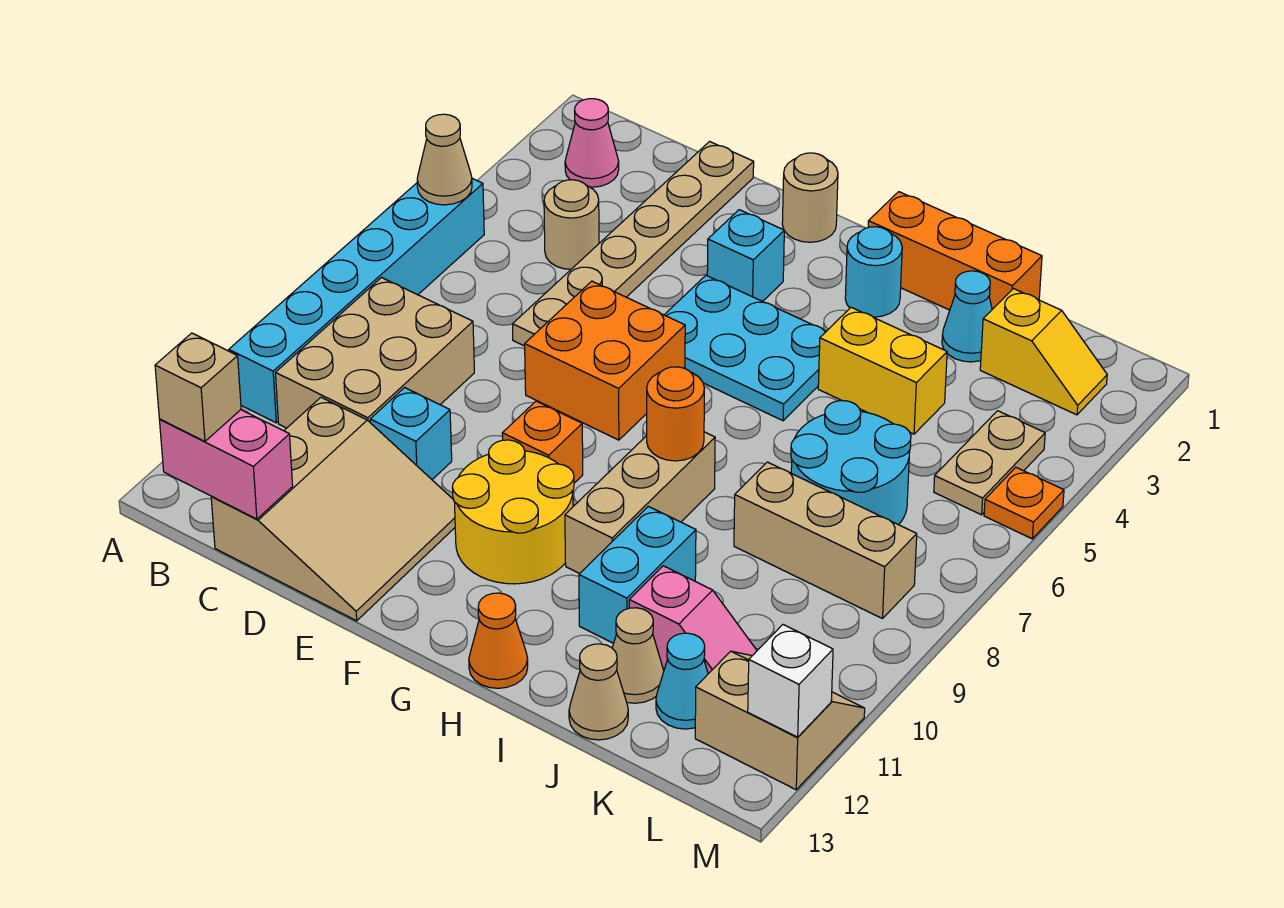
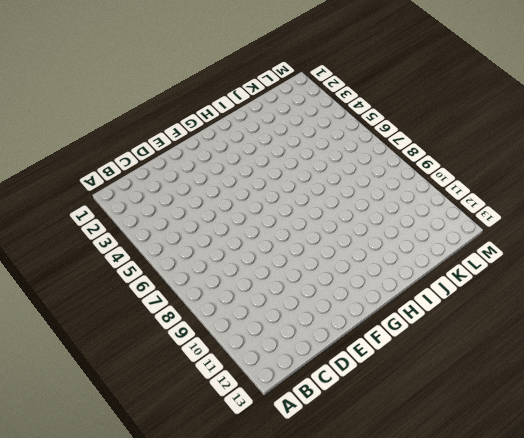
none -> cyan 1x6 brick [229,178,484,423]
none -> pink 1x1 cone [565,99,619,187]
none -> tan 2x3 brick [276,278,474,428]
none -> tan 1x1 round brick [544,180,599,269]

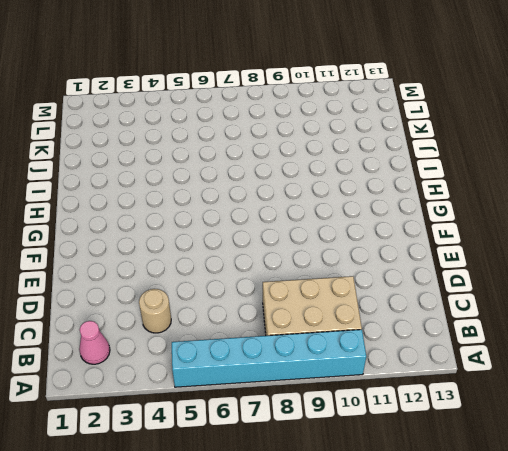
none -> tan 3x3 slope [211,397,455,621]
none -> tan 1x6 plate [513,142,754,346]
none -> cyan 1x1 brick [370,388,452,480]
none -> orange 2x2 brick [525,281,685,440]

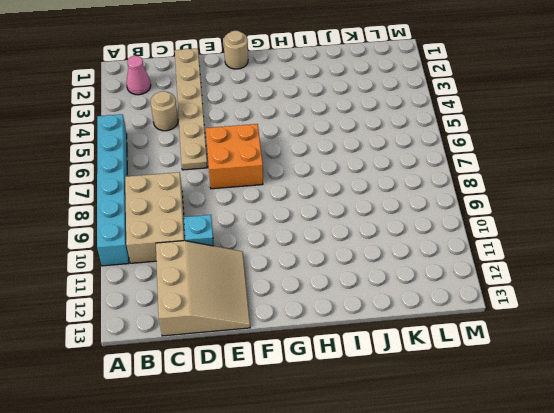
none -> cyan 1x1 brick [707,210,784,302]
none -> cyan 2x3 plate [665,276,826,421]
none -> orange 1x1 brick [502,401,583,483]
none -> yellow 2x2 round brick [452,440,574,584]

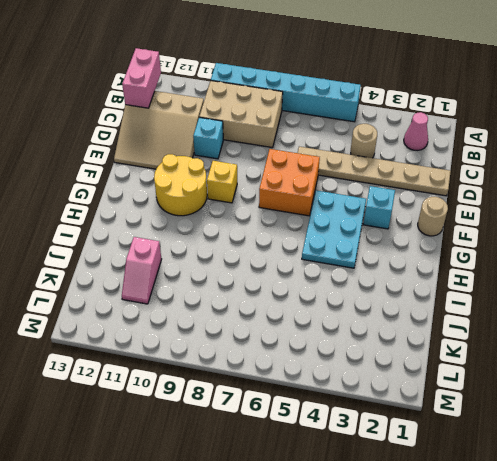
yellow 1x1 brick [207,161,237,203] -> orange 1x1 brick [502,401,583,483]
none -> orange 1x3 brick [868,192,1042,310]
none -> cyan 1x1 round brick [845,227,902,317]
none -> tan 1x3 brick [565,432,715,574]
none -> orange 1x1 cone [469,593,528,688]

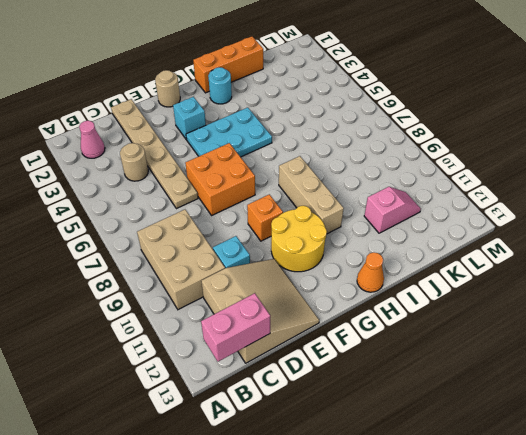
none -> cyan 1x6 brick [229,178,484,423]
none -> yellow 1x2 brick [818,307,947,434]
none -> cyan 1x2 brick [579,506,696,643]
none -> cyan 1x1 cone [942,271,992,362]

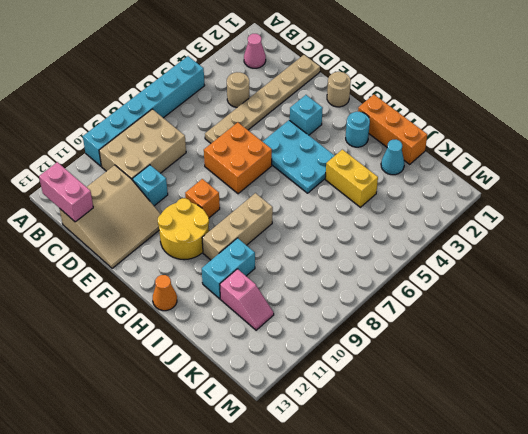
none -> cyan 2x2 round brick [791,401,911,525]
none -> tan 1x3 brick [734,462,917,619]
none -> tan 1x1 cone [612,608,664,703]
none -> tan 1x1 cone [569,644,628,740]

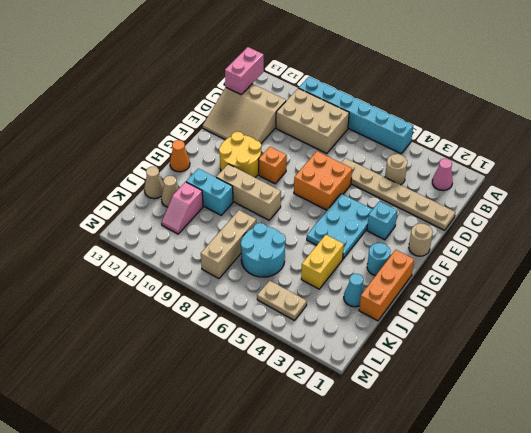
none -> cyan 1x1 brick [370,388,452,480]
none -> yellow 1x2 slope [980,289,1107,415]
none -> cyan 1x1 cone [656,633,708,729]
none -> tan 2x2 slope [695,651,865,790]

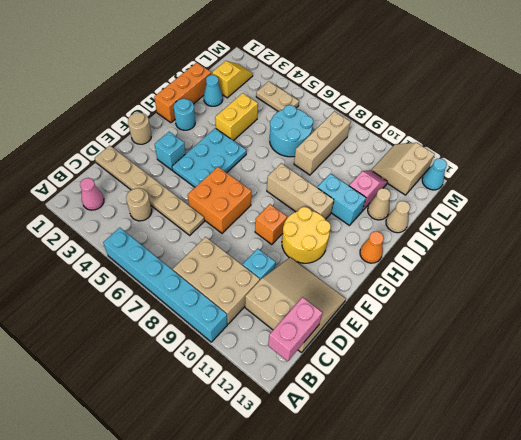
cyan 1x1 cone [422,158,447,190] -> cyan 1x1 cone moved to [656,633,708,729]
none -> orange 1x1 plate [984,467,1064,539]
none -> tan 1x1 cone [417,114,472,205]
none -> orange 1x1 round brick [647,367,704,461]
none -> white 1x1 brick [748,625,833,737]

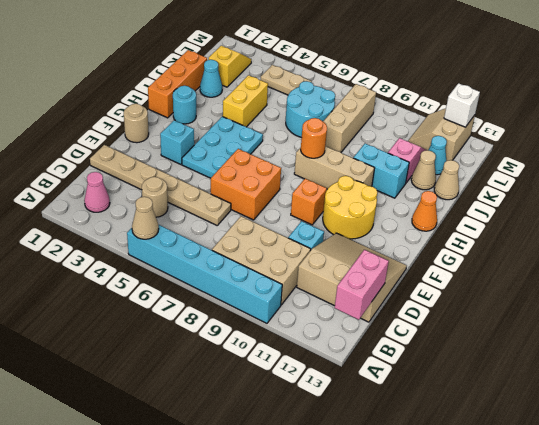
none -> orange 1x1 plate [984,467,1064,539]
none -> tan 1x1 brick [155,333,241,441]

